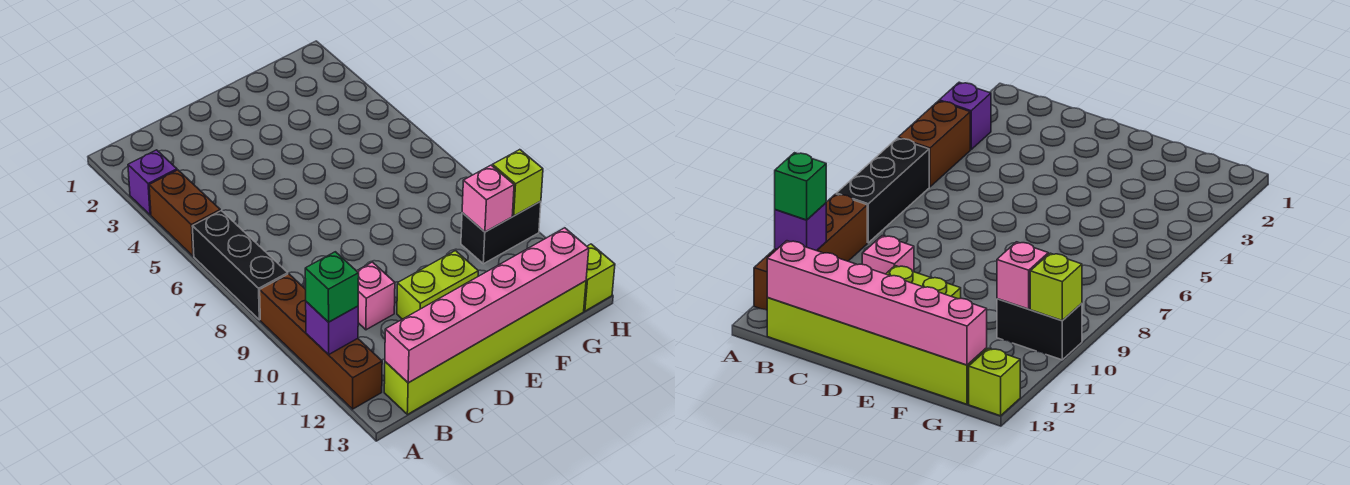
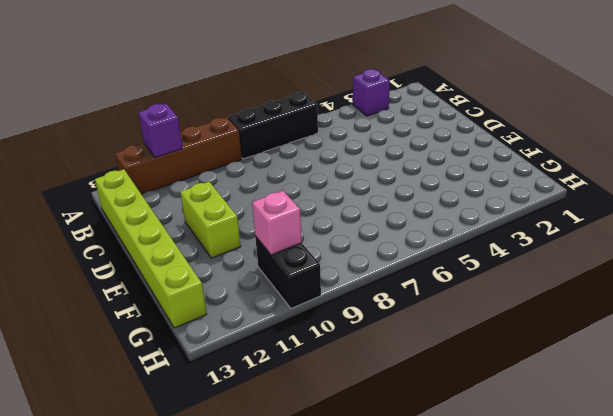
none -> brown 1x2 brick [149,170,220,256]
none -> pink 1x1 brick [357,262,395,330]
none -> lime 1x1 brick [584,244,615,311]

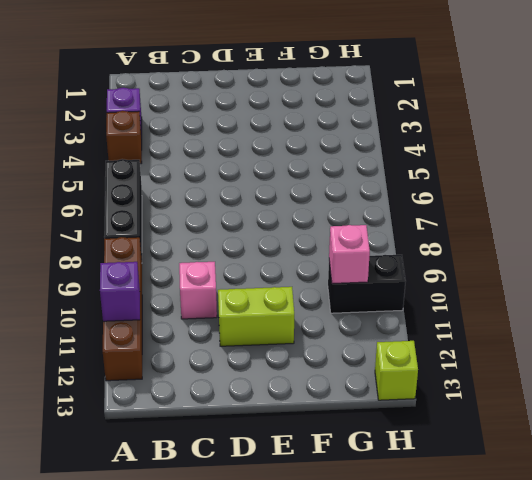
brown 1x1 brick [106,111,142,164] -> brown 1x2 brick [149,170,220,256]
none -> lime 1x6 brick [384,281,586,414]
none -> pink 1x6 brick [385,228,589,383]
none -> lime 1x1 brick [493,150,543,216]

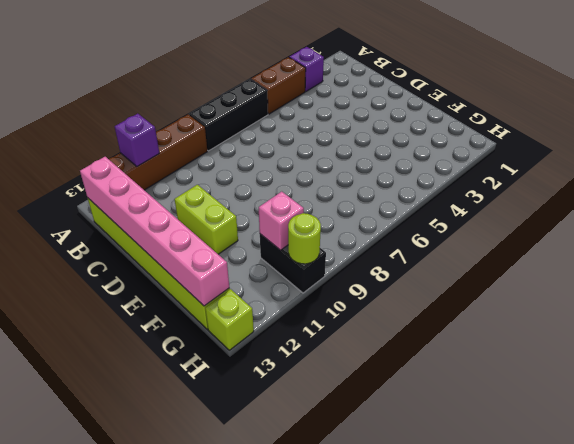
lime 1x1 round brick [288,213,321,264] -> lime 1x1 brick [493,150,543,216]
none -> pink 1x1 brick [357,262,395,330]
none -> green 1x1 brick [305,252,359,322]

